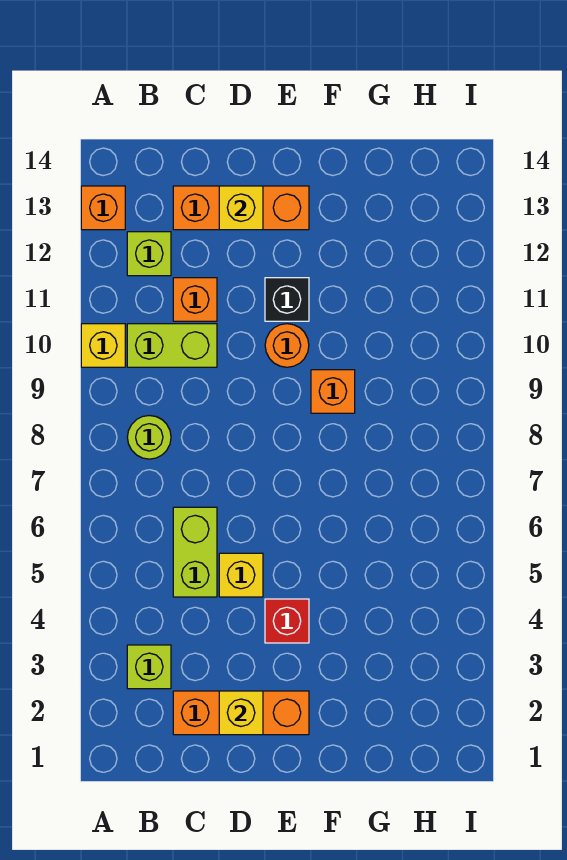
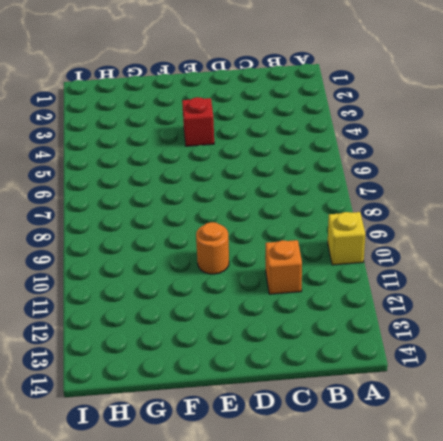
none -> orange 1x1 brick [81,186,125,230]
none -> lime 1x1 brick [127,645,171,689]
none -> lime 1x1 round brick [127,416,171,459]

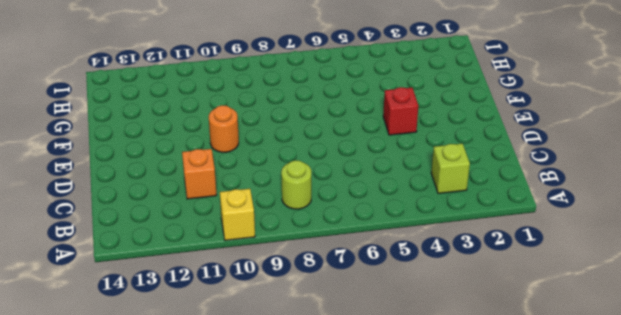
none -> orange 1x1 brick [81,186,125,230]
none -> lime 1x2 brick [127,324,217,367]
none -> lime 1x1 brick [127,232,171,276]

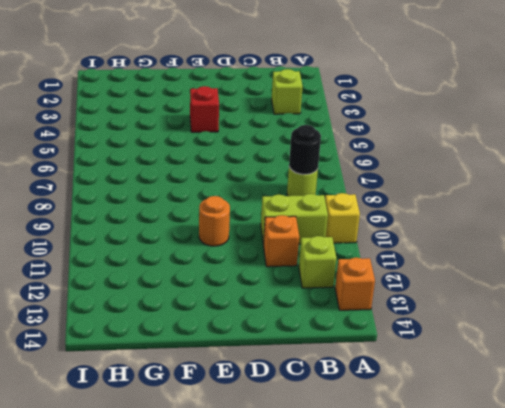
black 1x1 round brick [289,125,321,174] -> none
none -> orange 1x3 brick [173,691,309,735]
none -> lime 1x2 brick [173,507,217,597]
none -> orange 1x3 brick [173,186,309,230]

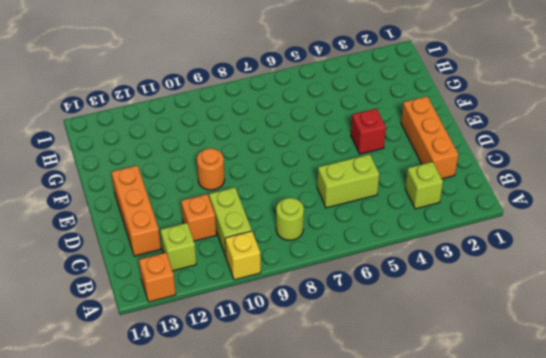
none -> yellow 1x1 brick [219,553,263,597]
none -> black 1x1 brick [265,278,309,321]
none -> orange 1x1 brick [311,370,355,413]

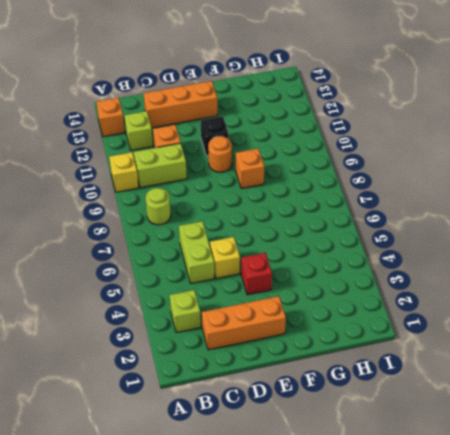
none -> yellow 1x1 brick [219,691,263,735]
none -> yellow 1x1 brick [219,186,263,230]

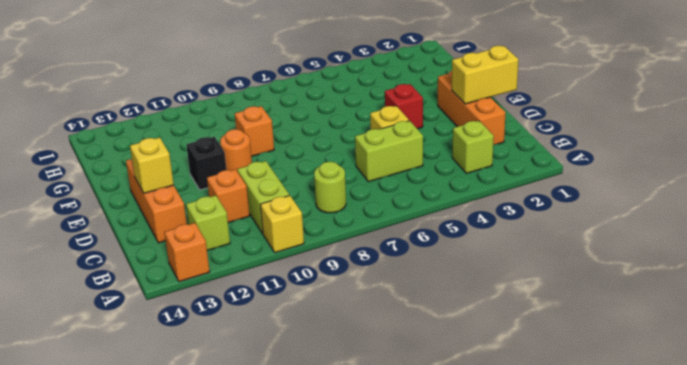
yellow 1x2 brick [452,46,518,104] -> yellow 1x1 brick [219,691,263,735]

